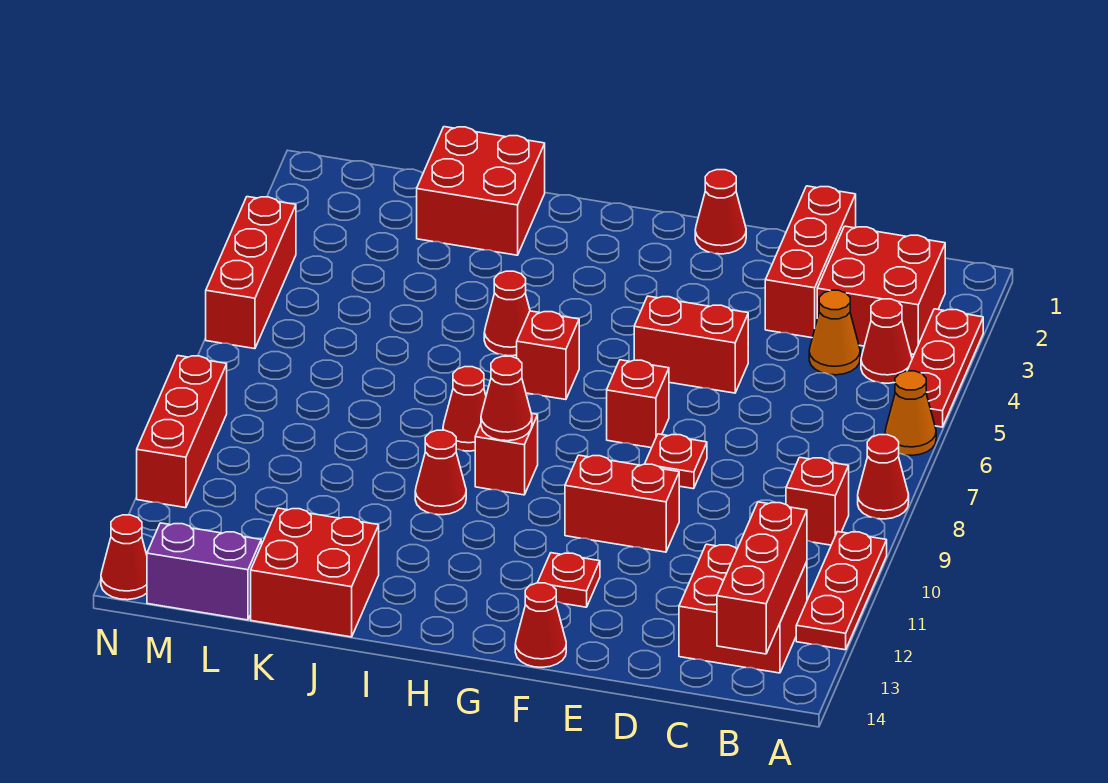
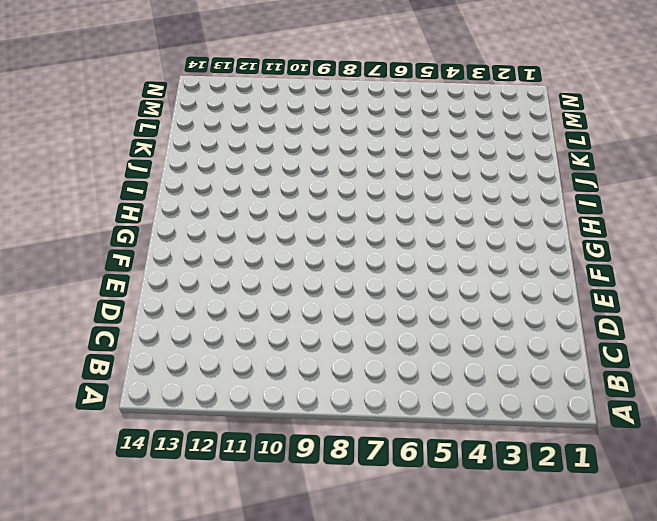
none -> red 1x3 plate [907,309,983,427]
none -> orange 1x1 cone [885,371,936,455]
none -> red 1x1 cone [858,435,909,519]
none -> red 1x3 plate [796,532,887,650]

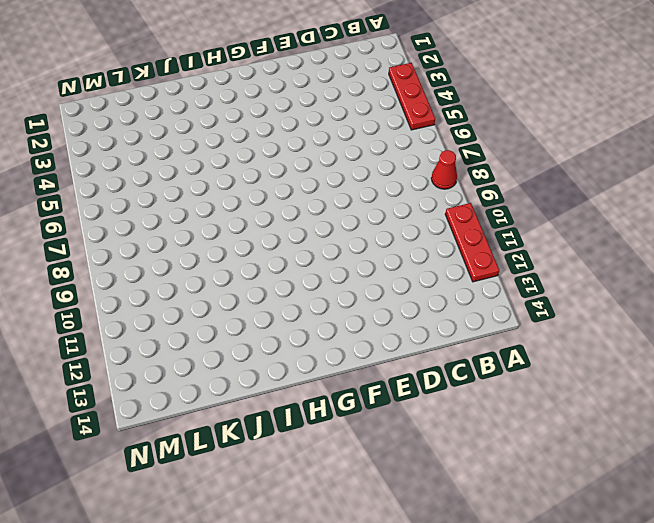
none -> orange 1x1 cone [885,371,936,455]
none -> red 2x2 brick [817,226,945,354]
none -> red 1x1 cone [861,299,912,383]
none -> red 1x1 brick [786,457,849,545]

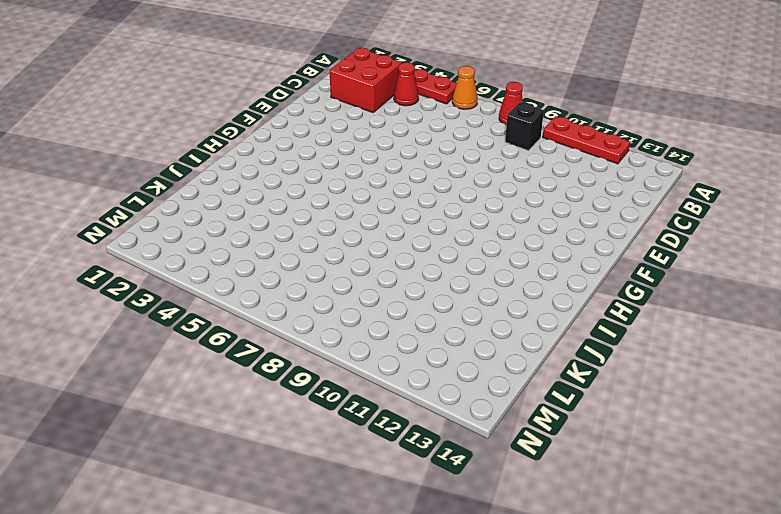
black 1x1 brick [505,102,544,151] -> red 1x1 brick [786,457,849,545]
none -> red 2x2 brick [679,544,807,673]
none -> orange 1x1 cone [809,290,860,375]
none -> red 1x3 brick [765,186,856,338]
none -> red 1x2 brick [634,296,748,393]

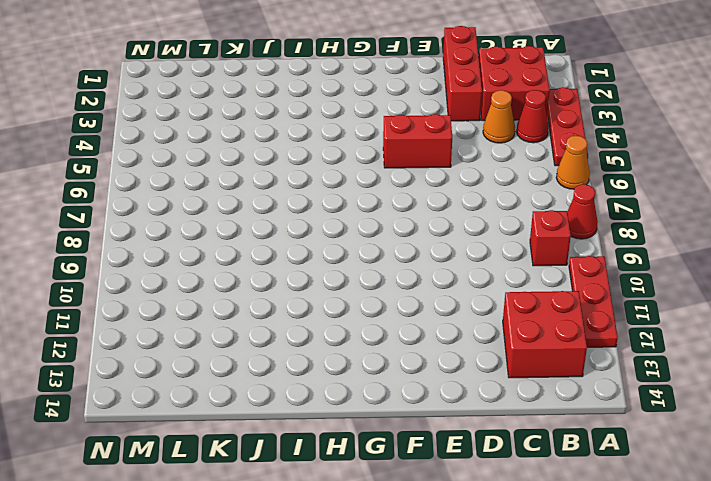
none -> red 1x1 plate [645,434,707,489]
none -> red 1x2 brick [565,455,679,552]
none -> red 1x1 cone [695,170,746,254]
none -> red 1x1 brick [607,360,669,448]

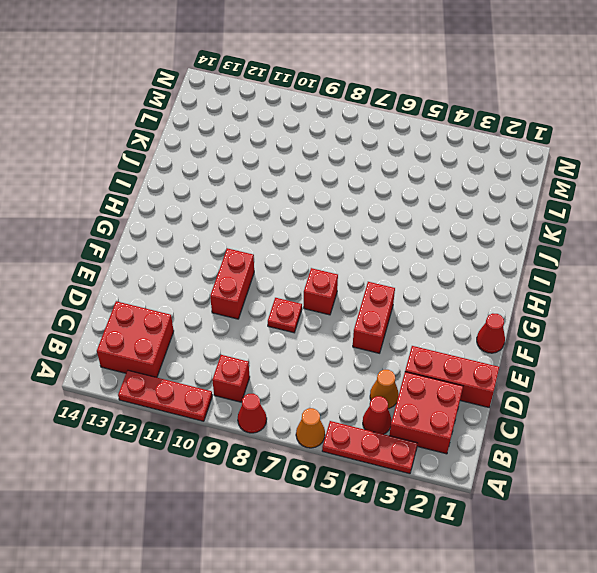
none -> red 1x1 plate [538,553,600,607]
none -> red 1x1 cone [515,583,566,667]
none -> red 1x1 brick [517,311,579,400]
none -> red 1x1 brick [475,413,538,495]

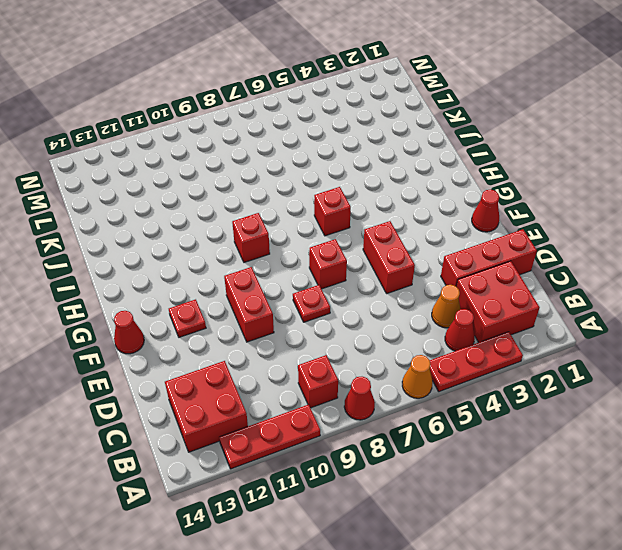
none -> red 1x1 cone [484,271,530,356]
none -> red 1x1 cone [443,367,486,451]
none -> red 1x1 cone [415,430,466,515]
none -> red 2x2 brick [417,127,545,255]

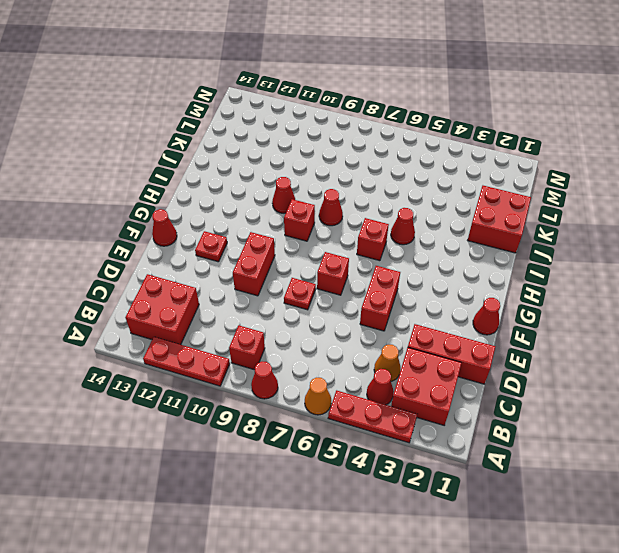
none -> red 2x2 brick [251,508,379,637]
none -> purple 1x2 brick [147,523,261,620]
none -> red 1x3 brick [206,197,296,349]
none -> red 1x3 brick [137,356,227,508]

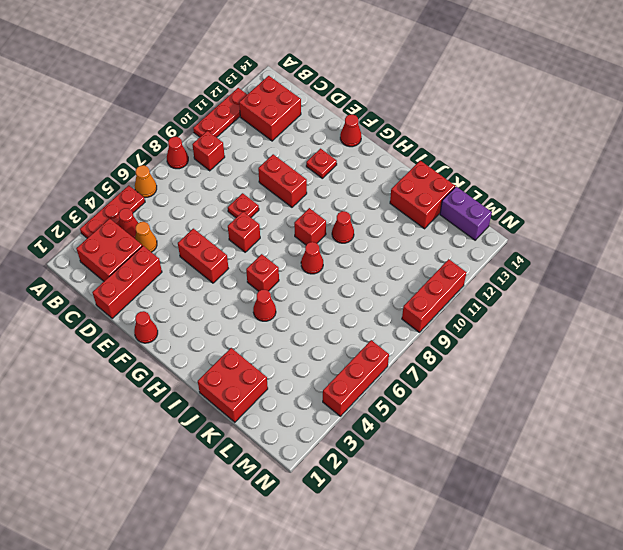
none -> red 1x1 cone [101,515,147,600]
none -> red 1x3 brick [717,502,807,654]
none -> red 1x1 cone [481,356,532,441]

